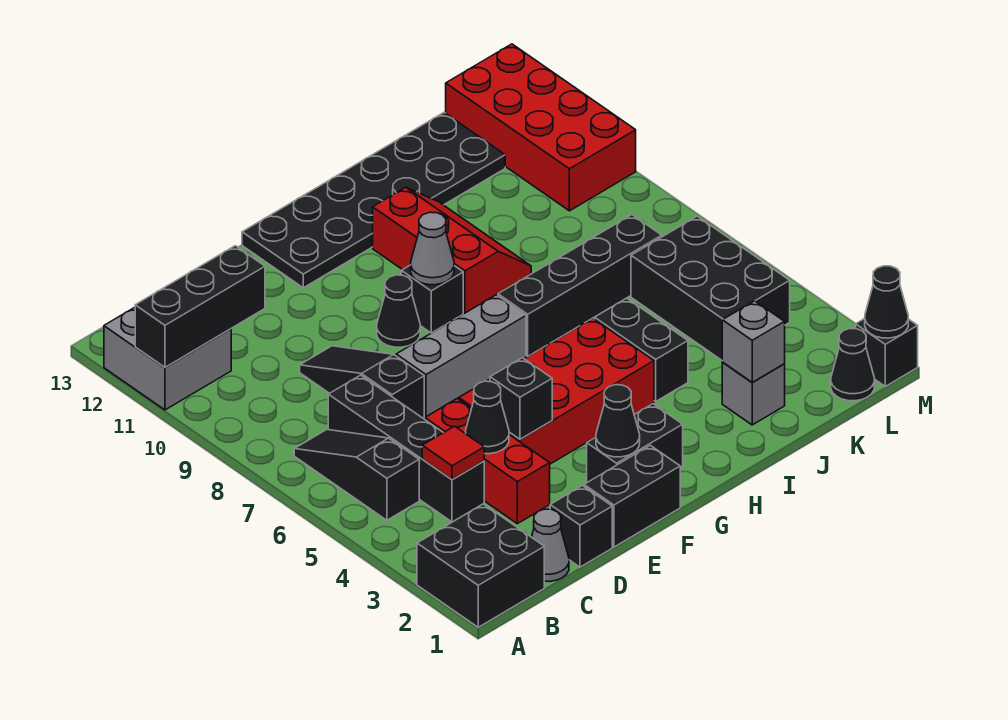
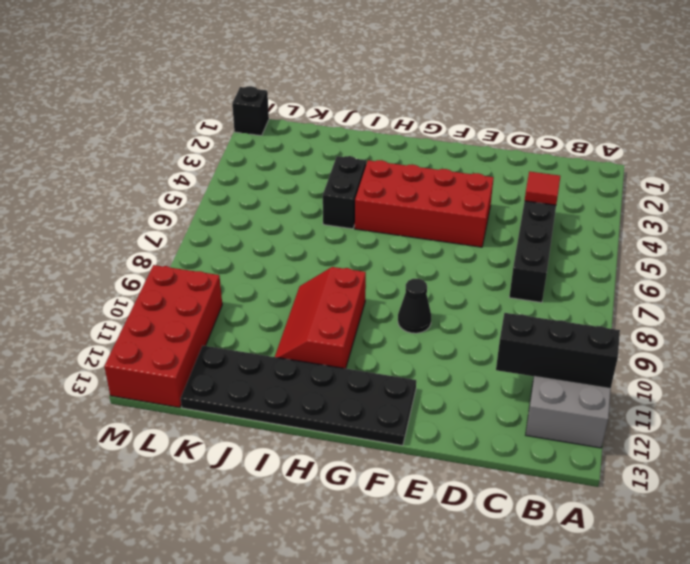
none -> black 2x2 brick [417,504,544,627]
none -> black 1x3 slope [294,430,419,520]
none -> grey 1x1 cone [532,509,569,582]
none -> black 1x1 brick [550,486,612,567]

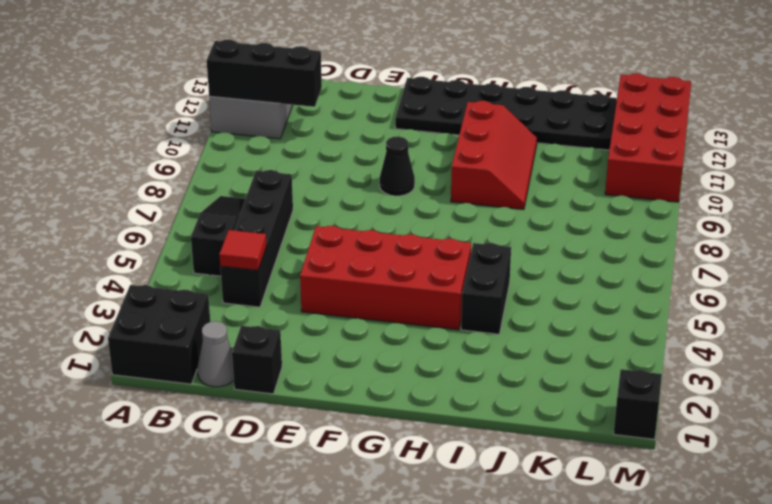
none -> red 1x3 brick [425,399,550,524]
none -> black 1x3 slope [300,346,424,418]
none -> black 1x2 brick [584,445,680,547]
none -> grey 1x3 brick [396,295,526,417]

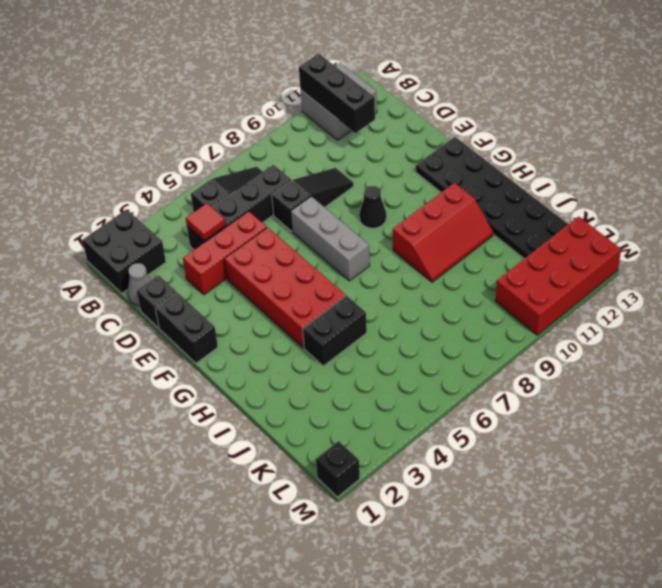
none -> black 1x2 brick [587,404,683,482]
none -> black 1x1 brick [401,265,463,333]
none -> black 1x4 brick [498,215,662,356]
none -> grey 1x1 brick [722,363,785,425]

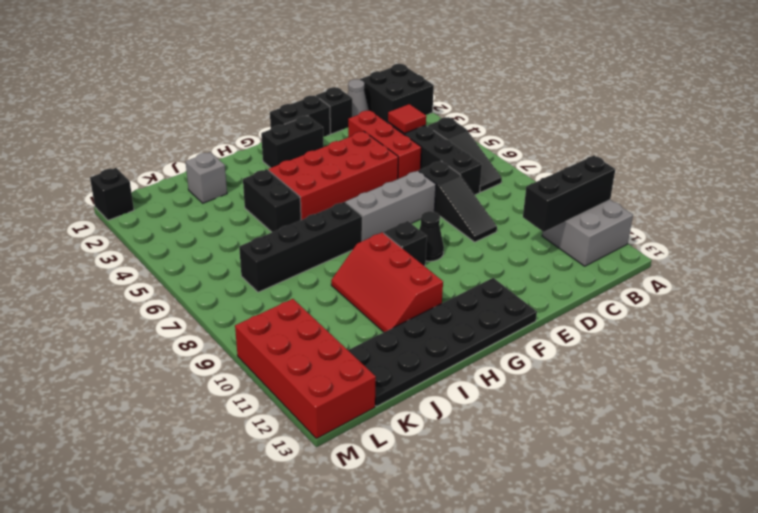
none -> black 2x3 brick [631,216,790,360]
none -> black 1x1 cone [831,329,874,401]
none -> black 1x1 cone [466,381,509,454]
none -> black 1x1 brick [490,358,552,439]

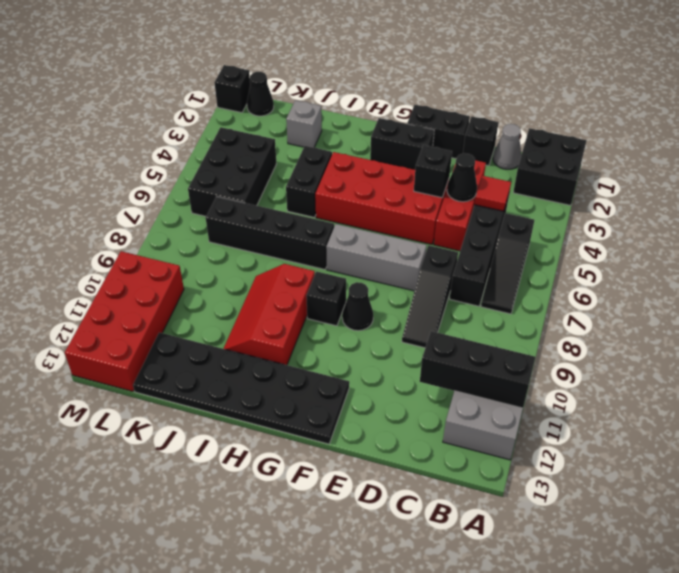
none -> black 1x1 cone [596,385,640,457]
none -> grey 1x1 cone [411,212,454,285]
none -> grey 1x1 brick [722,301,785,382]
none -> black 1x1 cone [865,266,908,338]

